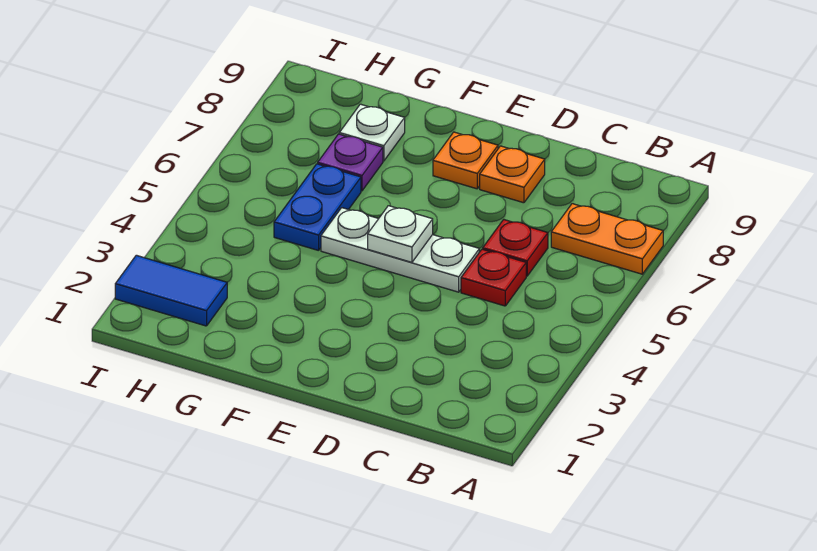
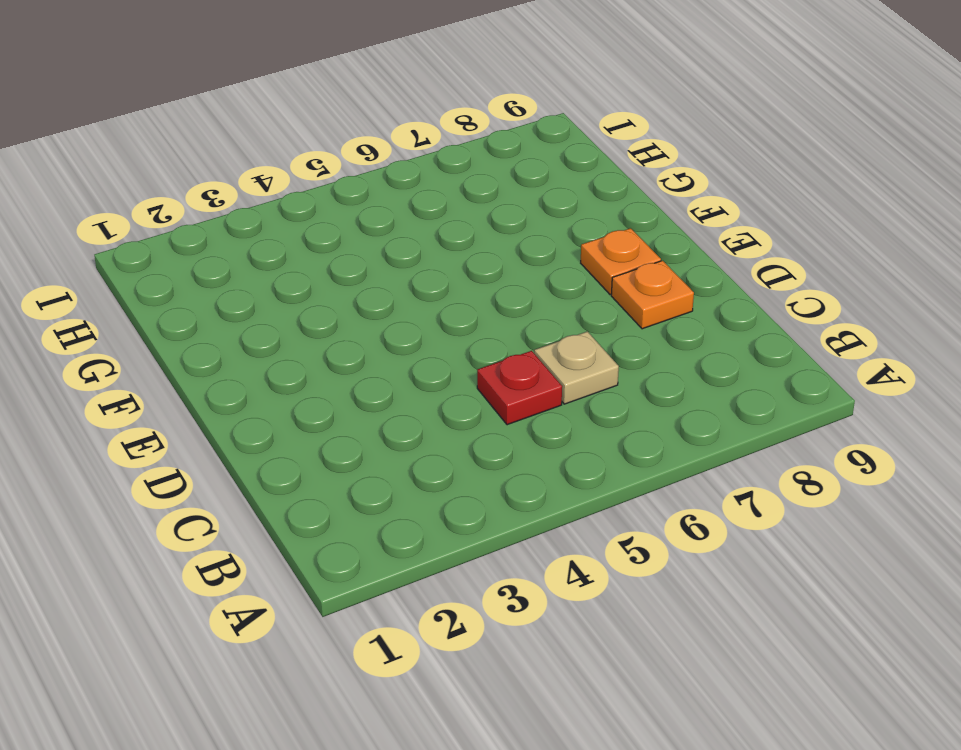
tan 1x1 plate [534,331,619,404] -> red 1x1 plate [483,220,548,276]
none -> orange 1x2 plate [551,204,663,274]
none -> white 1x3 plate [321,208,479,292]

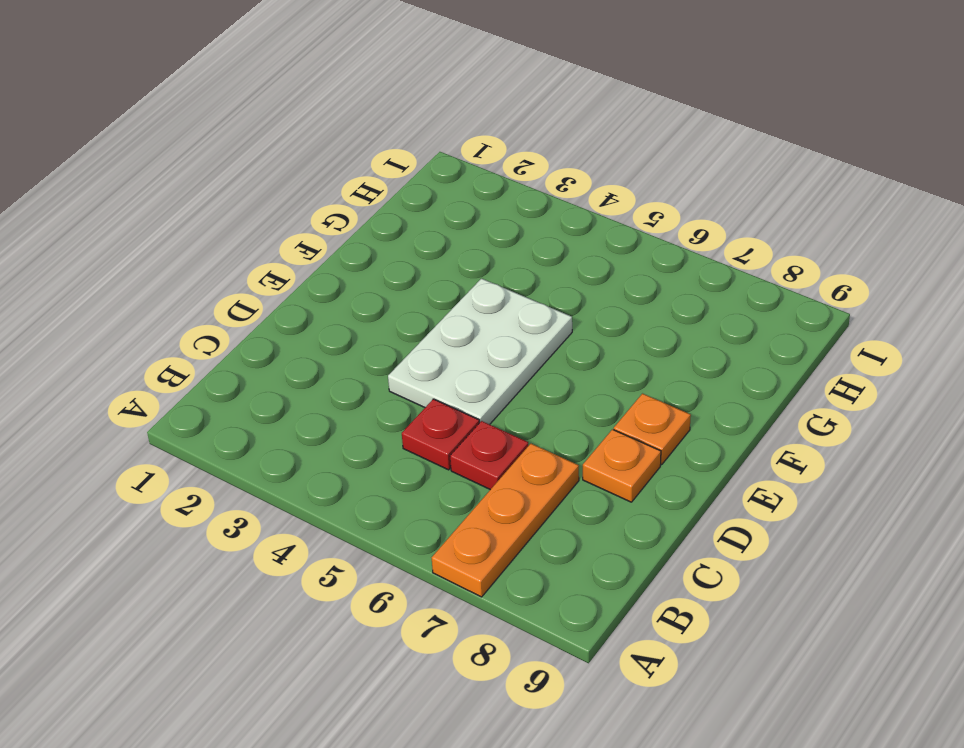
orange 1x3 plate [432,444,579,597] -> orange 1x2 plate [551,204,663,274]
white 2x3 plate [388,279,572,424] -> white 1x3 plate [321,208,479,292]
none -> blue 1x2 plate [274,164,361,251]
none -> purple 1x1 plate [318,134,383,191]

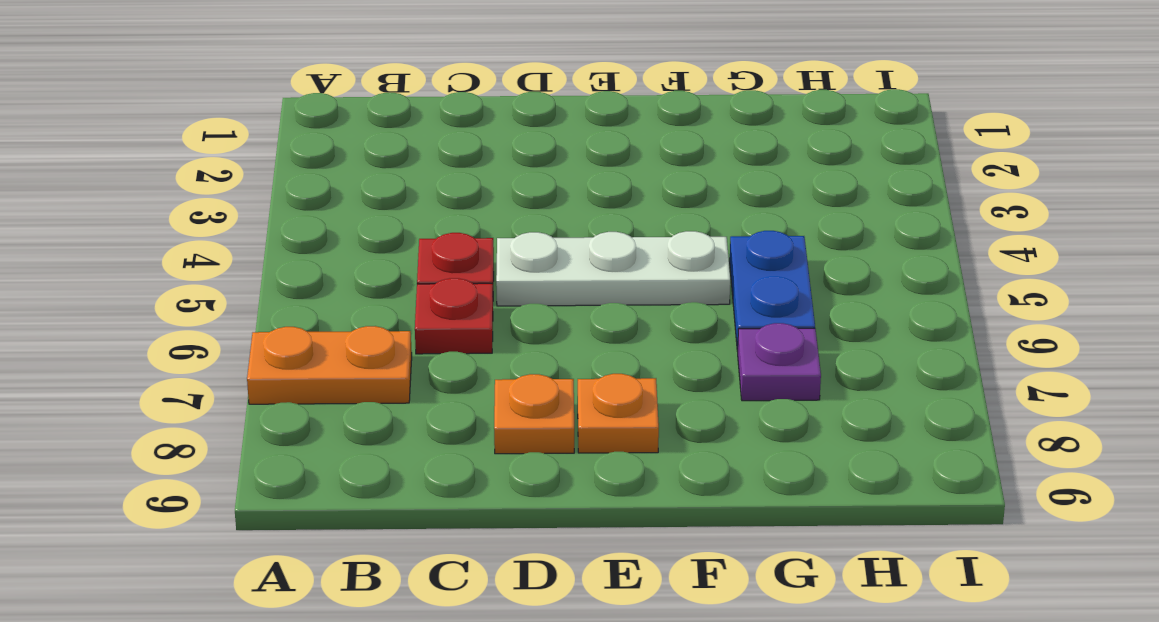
none -> white 1x1 plate [339,104,405,161]
none -> blue 1x2 tile [115,255,227,326]

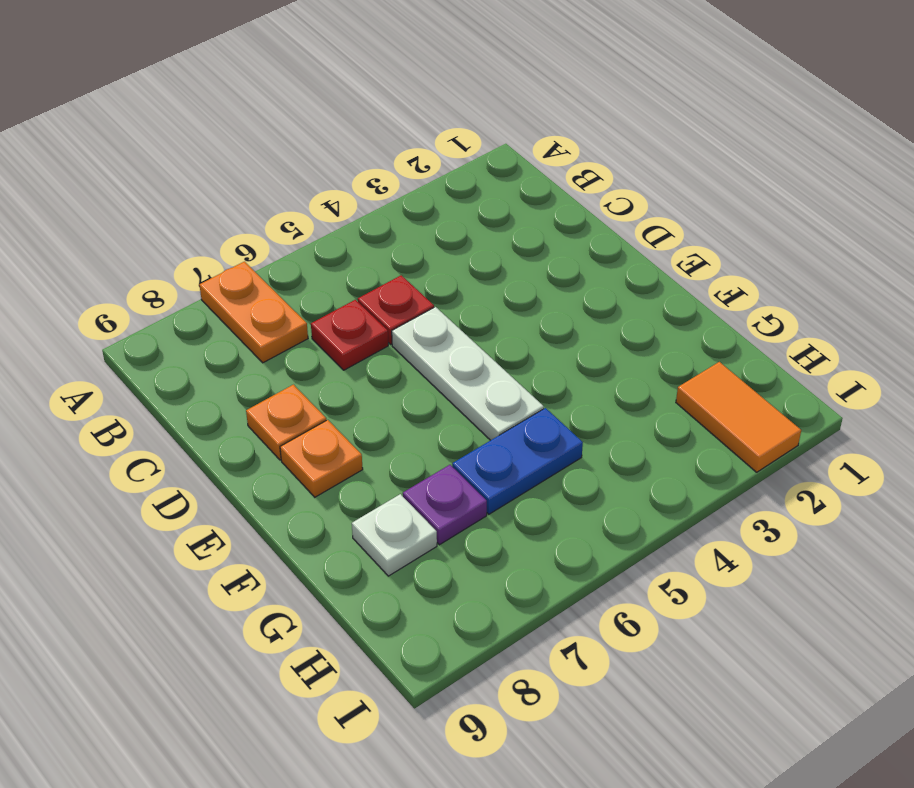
orange 1x2 tile [676,362,801,472] -> blue 1x2 tile [115,255,227,326]
none -> white 1x1 plate [368,206,433,262]

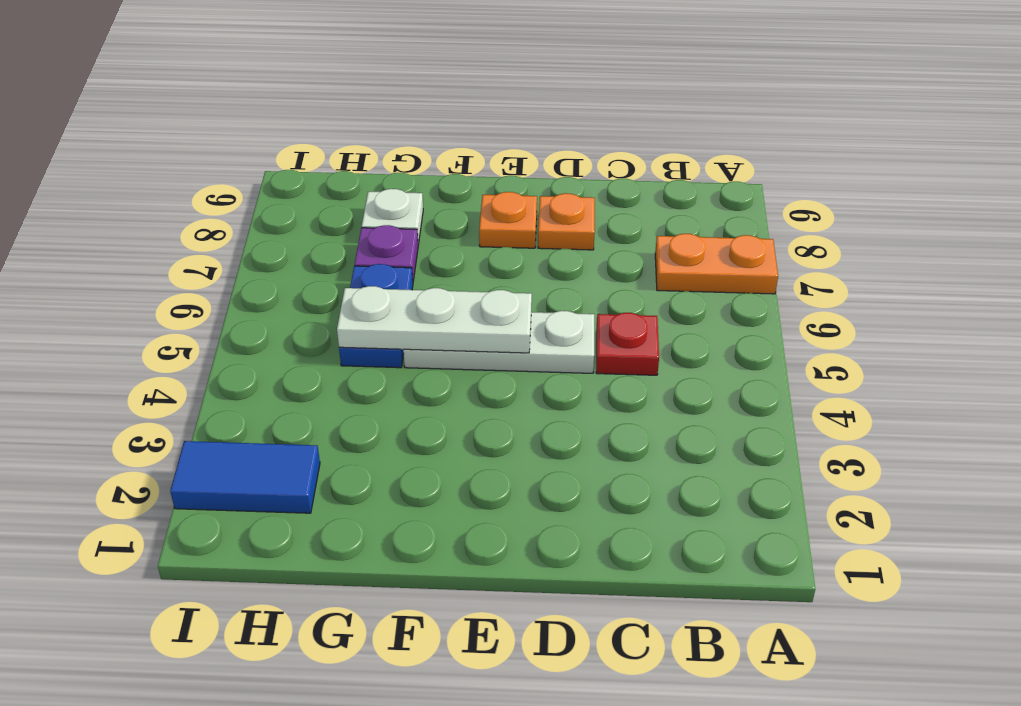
white 1x3 plate [337,286,532,353] -> white 1x1 plate [368,206,433,262]
none -> red 1x1 plate [483,220,548,276]

